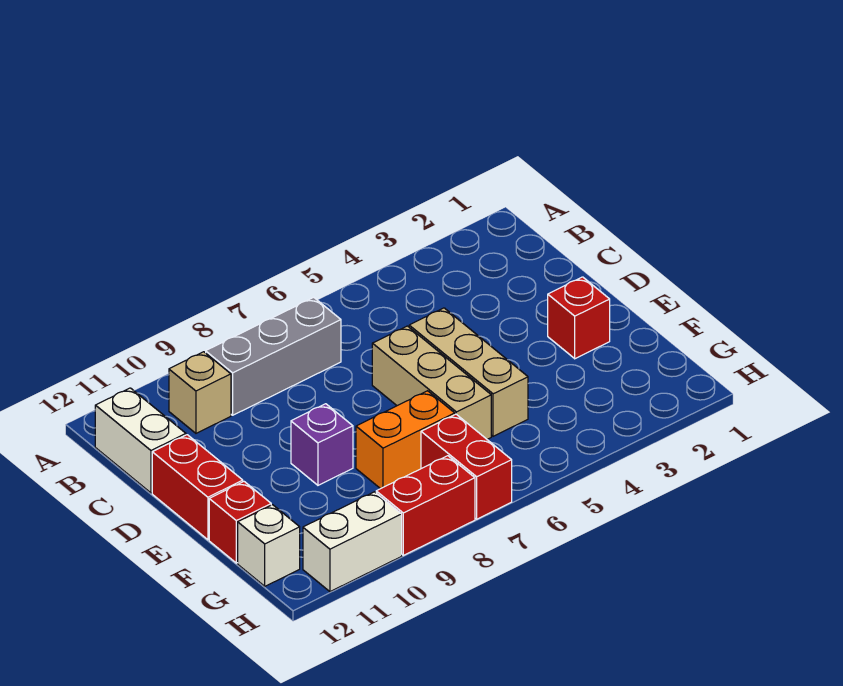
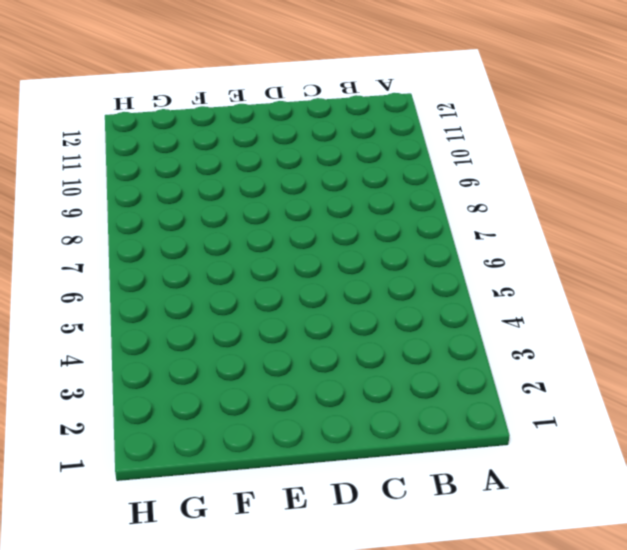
none -> grey 1x3 brick [206,297,341,415]
none -> tan 1x1 brick [169,352,231,433]
none -> white 1x2 brick [95,388,186,493]

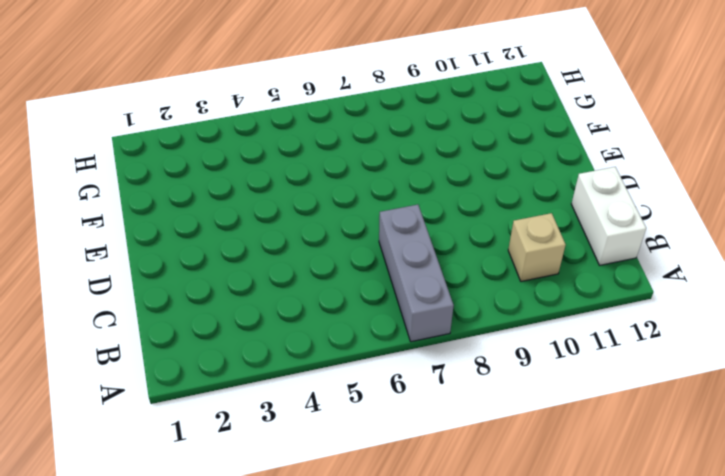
grey 1x3 brick [379,205,454,342] -> grey 1x3 brick turned to [206,297,341,415]
none -> tan 1x3 brick [409,308,528,436]
none -> tan 1x3 brick [372,326,491,439]
none -> red 1x2 brick [152,435,243,540]

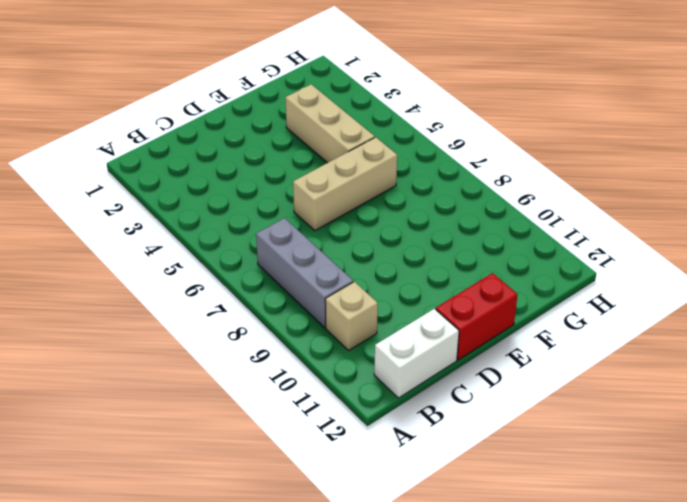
tan 1x3 brick [285,84,375,163] -> tan 1x3 brick turned to [409,308,528,436]
none -> red 1x1 brick [548,277,610,359]
none -> purple 1x1 brick [291,404,353,485]
none -> orange 1x2 brick [356,391,455,489]

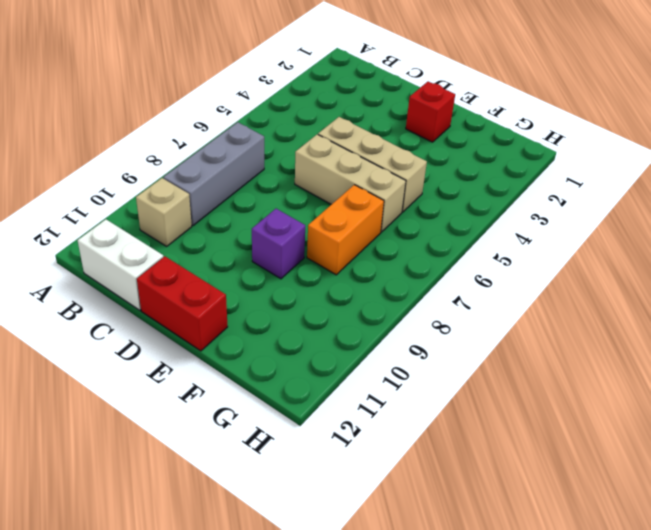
none -> red 1x1 brick [209,482,271,563]
none -> red 1x2 brick [421,414,512,519]
none -> white 1x1 brick [238,505,300,586]

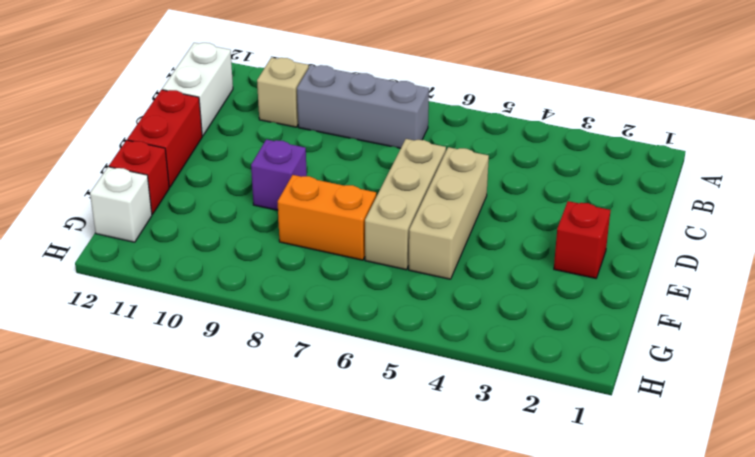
none -> red 1x2 brick [421,414,512,519]
none -> red 1x2 brick [376,456,475,555]
none -> white 1x2 brick [303,492,402,592]

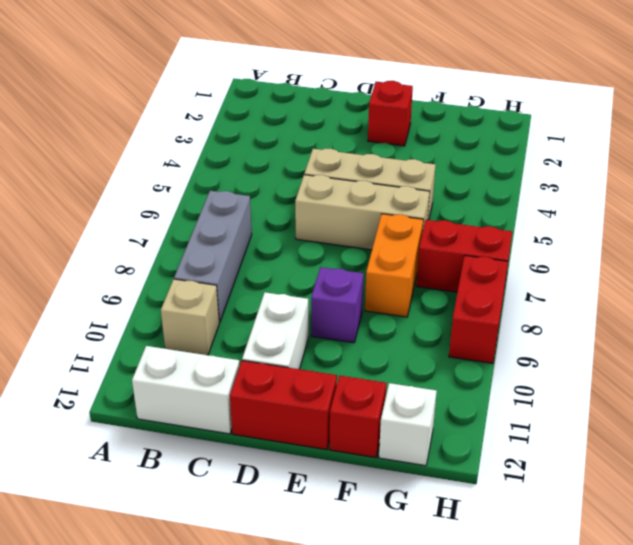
white 1x2 brick [242,292,309,369] -> white 1x2 brick moved to [303,492,402,592]

